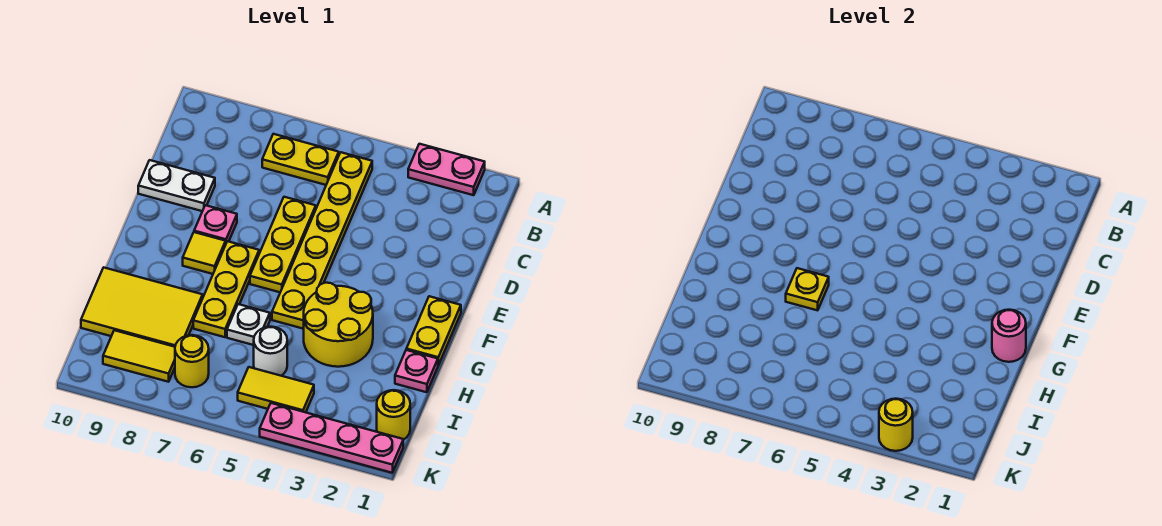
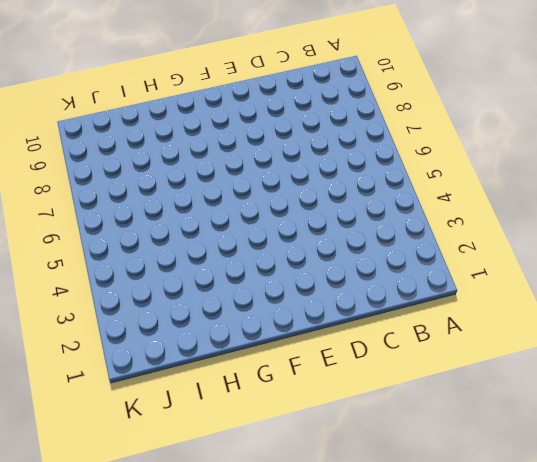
none -> pink 1x2 plate [408,144,485,195]
none -> yellow 1x6 plate [272,152,372,329]
none -> yellow 1x2 plate [262,134,339,185]

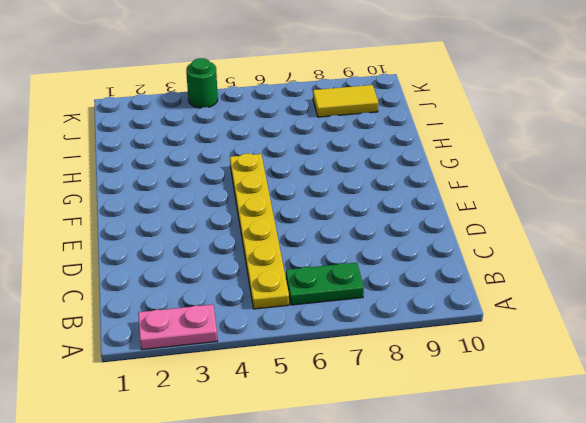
green 1x2 plate [286,263,364,305] -> yellow 1x2 plate [262,134,339,185]
green 1x1 round brick [186,58,218,108] -> pink 1x4 plate [260,403,403,473]
none -> yellow 1x3 plate [250,197,316,292]
none -> white 1x2 plate [138,160,215,211]
none -> pink 1x1 plate [194,205,237,243]

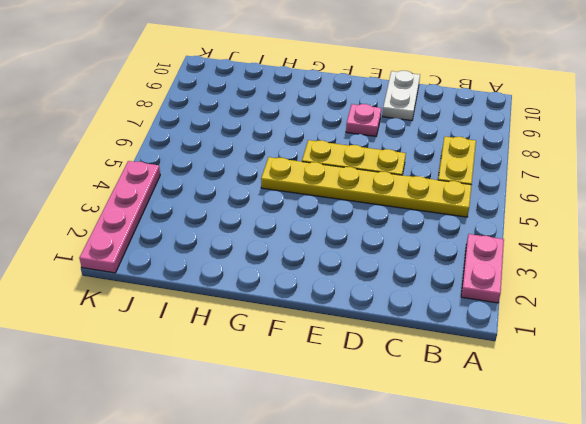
none -> yellow 1x2 plate [406,296,461,365]
none -> yellow 1x3 plate [193,241,259,337]
none -> yellow 1x1 tile [183,232,226,274]

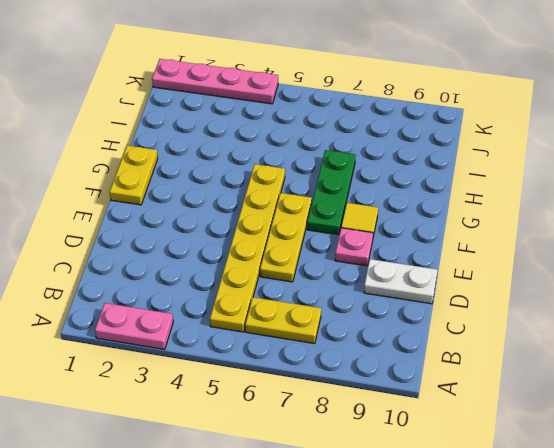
green 1x3 plate [307,150,356,235] -> yellow 1x3 plate [193,241,259,337]
none -> yellow 2x2 round brick [304,283,373,367]
none -> pink 1x1 plate [395,350,438,392]
none -> white 1x1 plate [227,304,270,345]

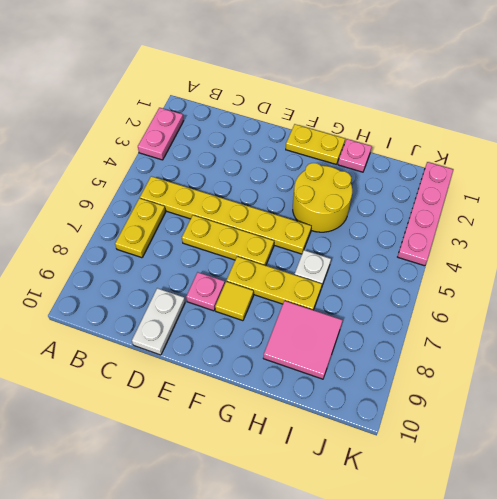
pink 2x2 tile [263,301,343,379] -> yellow 2x3 tile [81,268,203,347]
none -> white 1x1 round brick [254,327,287,376]
none -> yellow 1x1 round brick [377,390,410,440]
none -> yellow 1x2 tile [238,367,314,412]

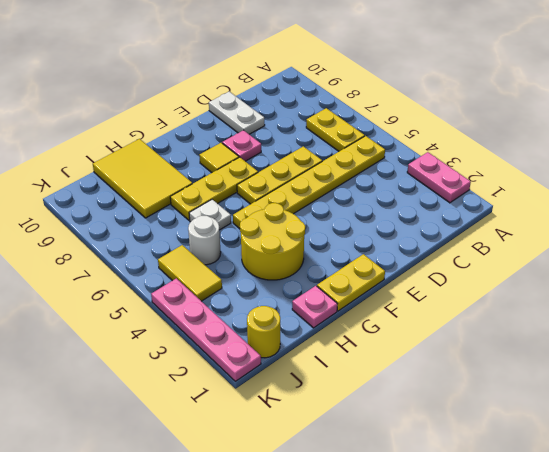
none -> yellow 1x1 round brick [175,335,209,387]
none -> yellow 1x2 tile [103,330,175,382]
none -> pink 1x1 round brick [992,310,1026,362]

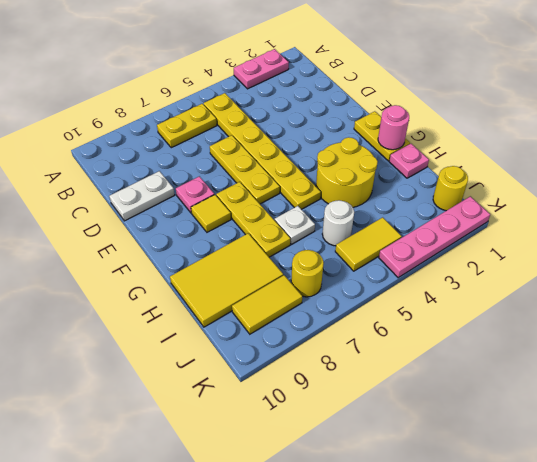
none -> yellow 1x1 plate [786,268,829,310]
none -> yellow 1x1 round brick [879,399,913,451]

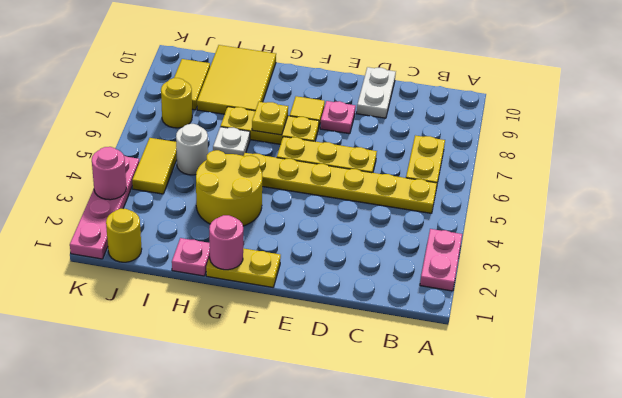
pink 1x1 round brick [92,147,126,200] -> yellow 1x1 round brick [879,399,913,451]

